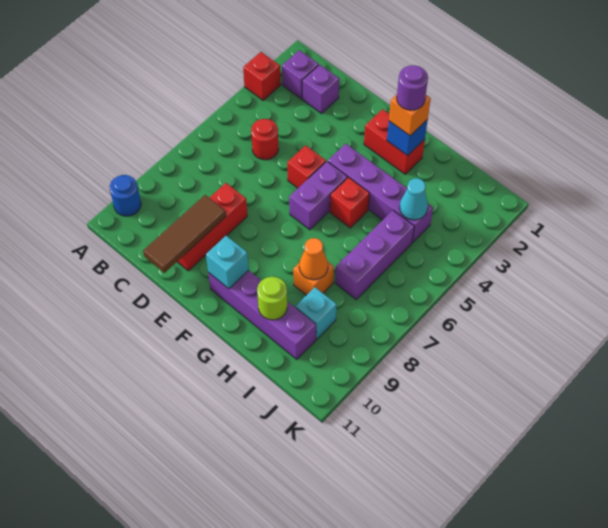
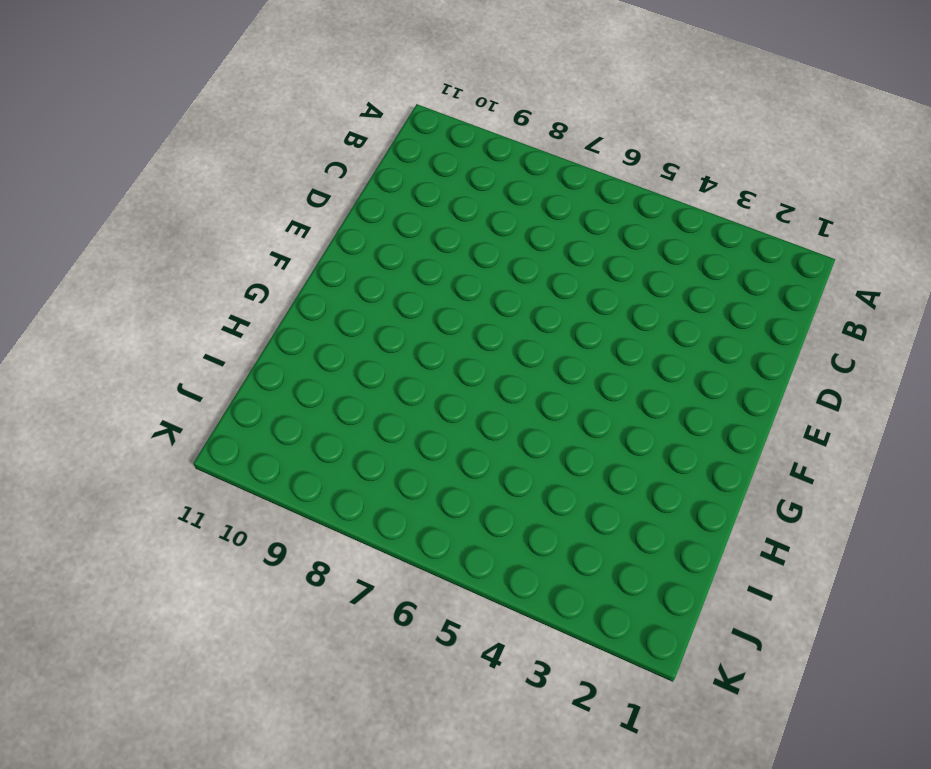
none -> red 1x1 brick [243,52,281,100]
none -> blue 1x1 round brick [110,175,141,216]
none -> purple 1x1 brick [282,50,319,99]

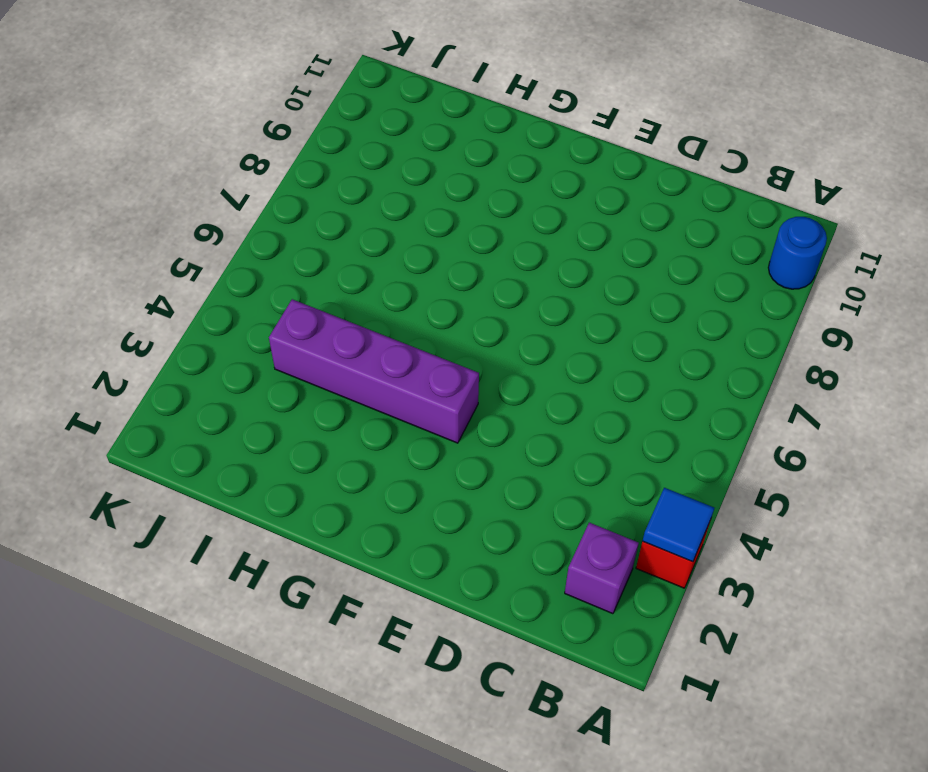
blue 1x1 tile [643,488,714,562] -> none
none -> purple 1x1 brick [302,65,339,113]
none -> red 1x1 round brick [251,119,279,160]
none -> red 1x3 brick [177,183,247,271]

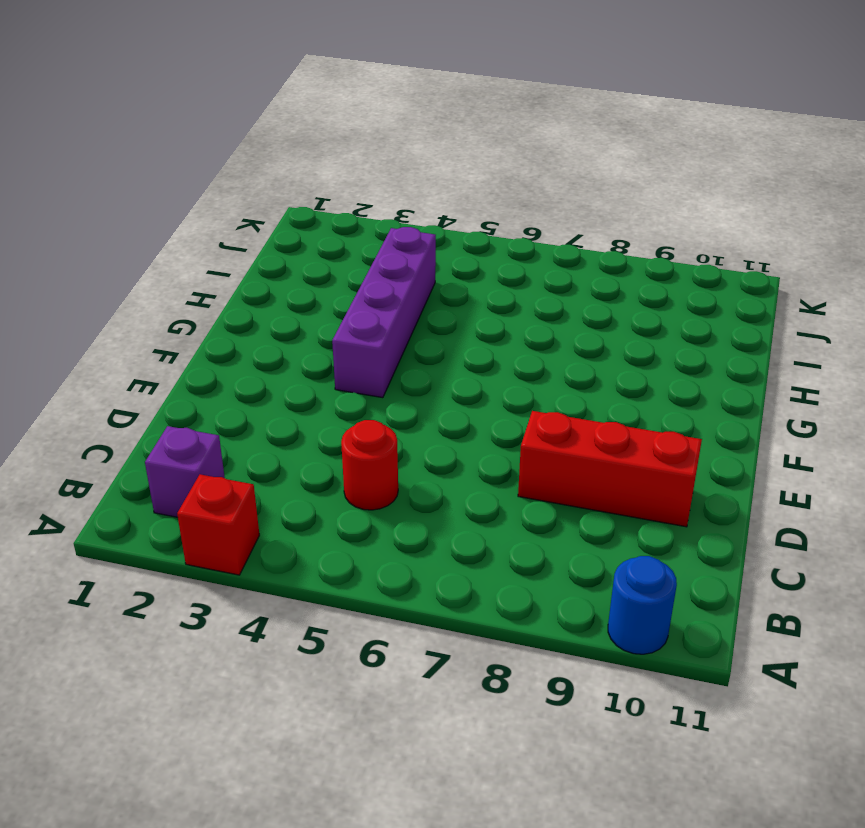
none -> purple 1x1 brick [302,65,339,113]
none -> red 1x1 brick [287,145,326,188]
none -> red 1x2 brick [364,109,425,174]

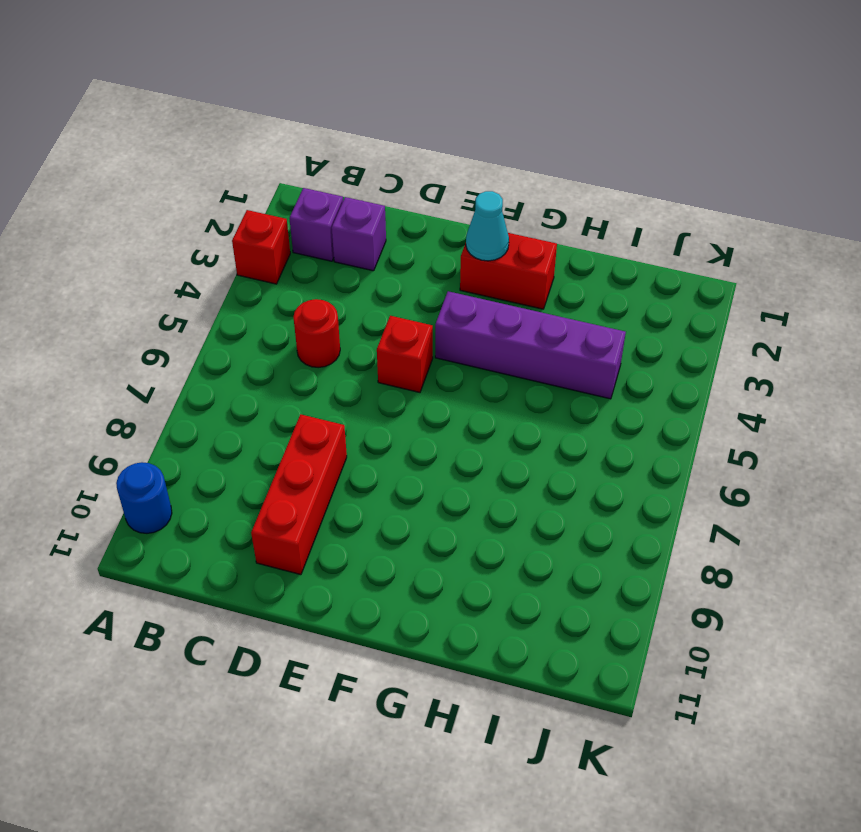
cyan 1x1 cone [466,191,509,261] -> cyan 1x1 cone moved to [400,178,428,220]
none -> purple 1x2 brick [289,162,348,230]
none -> purple 1x4 brick [208,270,316,359]
none -> red 1x1 brick [330,177,370,228]

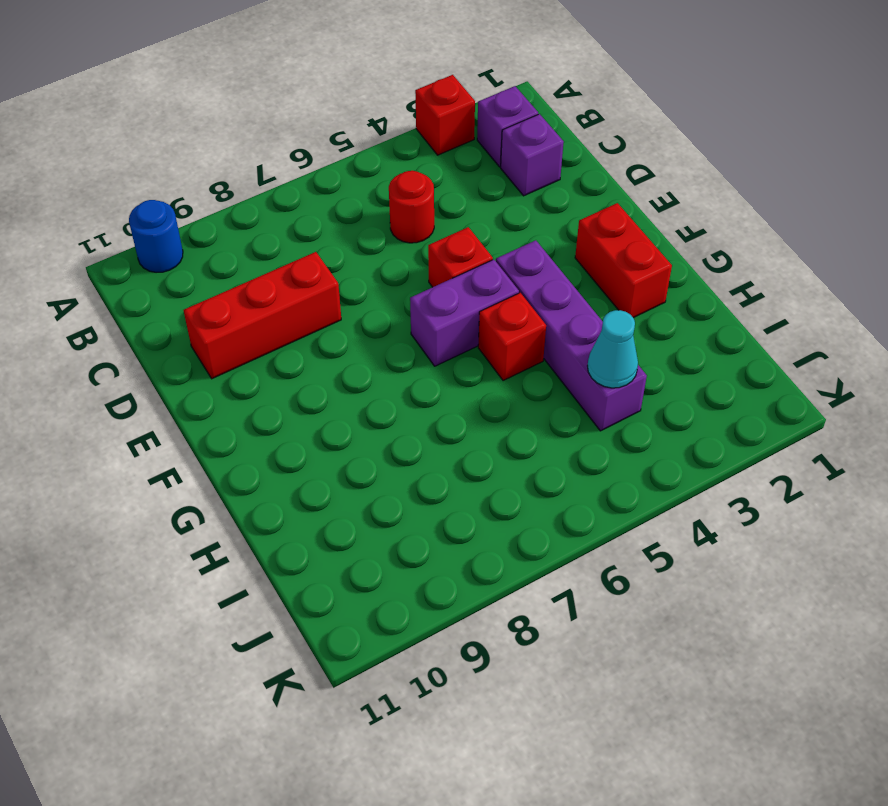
none -> purple 1x4 brick [208,270,316,359]
none -> orange 1x1 brick [293,262,334,295]
none -> purple 1x3 brick [335,210,414,299]

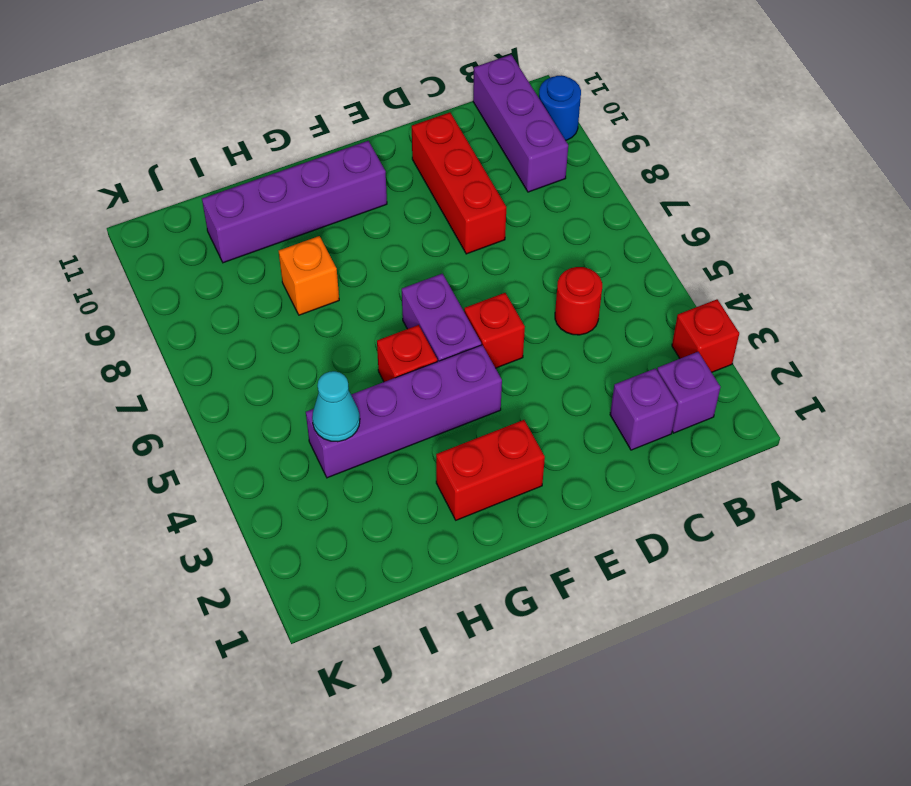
purple 1x3 brick [473,55,568,192] -> purple 1x3 brick moved to [335,210,414,299]
none -> cyan 1x1 brick [296,287,337,339]
none -> brown 1x3 tile [143,195,226,273]
none -> cyan 1x1 brick [206,236,249,289]

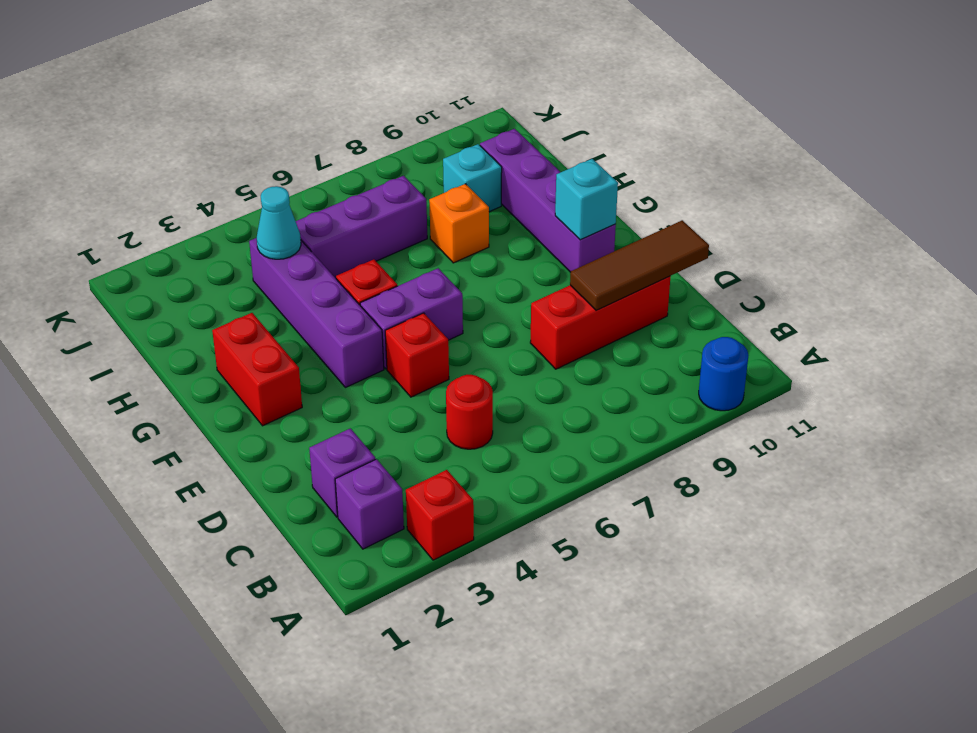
none -> blue 1x1 brick [387,119,428,156]
none -> orange 1x1 cone [299,238,328,280]
none -> lime 1x1 round brick [257,277,287,320]

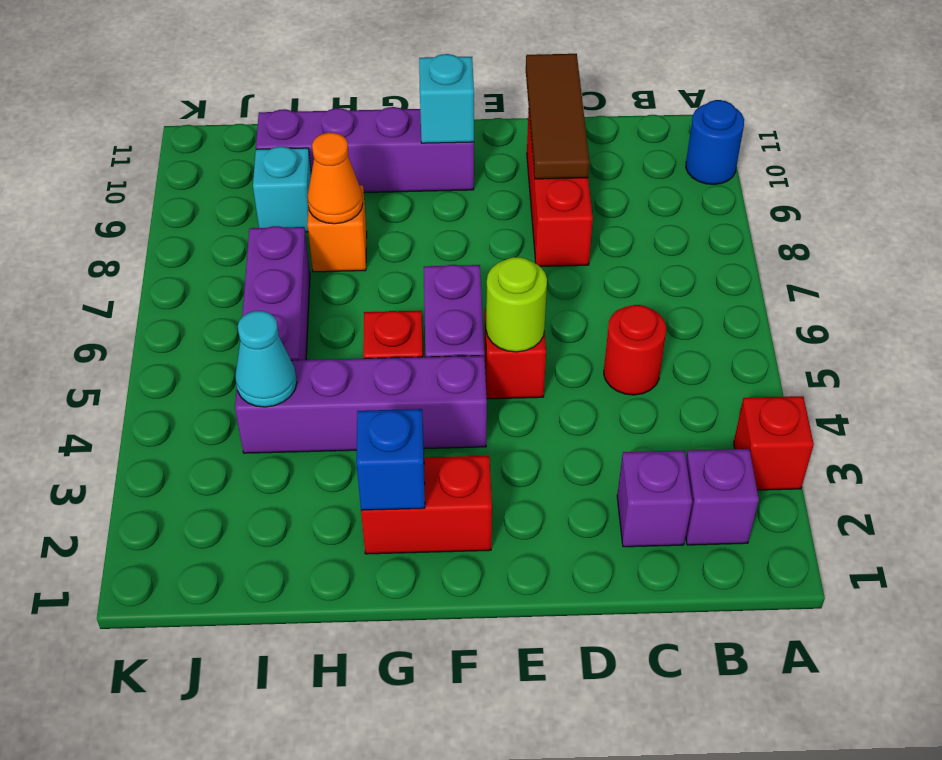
lime 1x1 round brick [486,257,547,352] -> lime 1x1 round brick moved to [257,277,287,320]
none -> orange 1x1 brick [389,95,431,136]
none -> purple 1x1 round brick [397,65,428,110]

